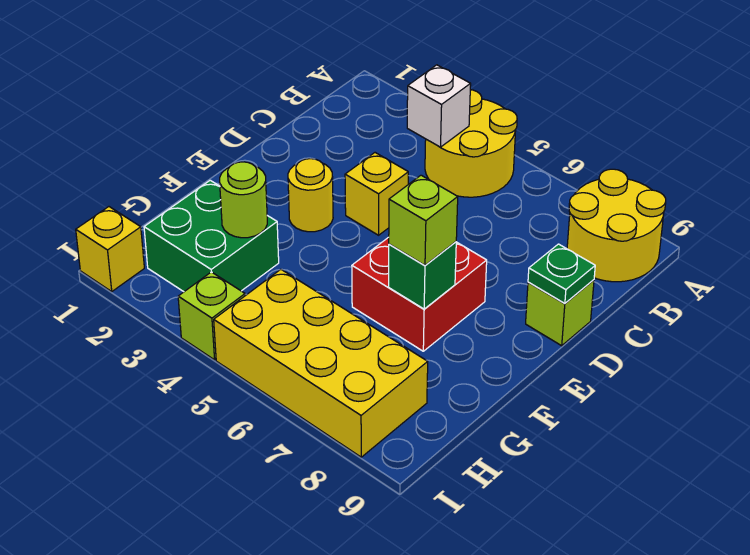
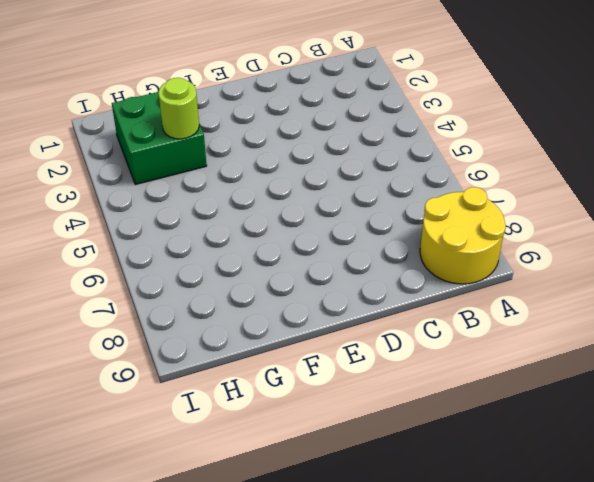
none -> yellow 2x2 round brick [425,90,517,197]
none -> yellow 1x1 brick [345,153,408,235]
none -> lime 1x1 brick [526,280,594,346]

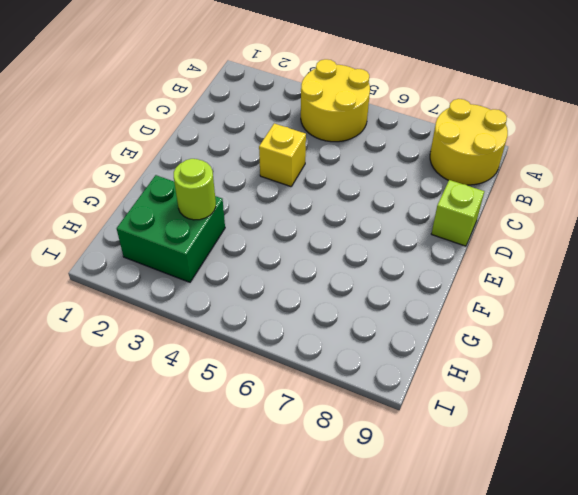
none -> yellow 1x1 round brick [288,159,333,232]
none -> red 2x2 brick [352,237,487,351]
none -> yellow 2x4 brick [214,269,428,457]

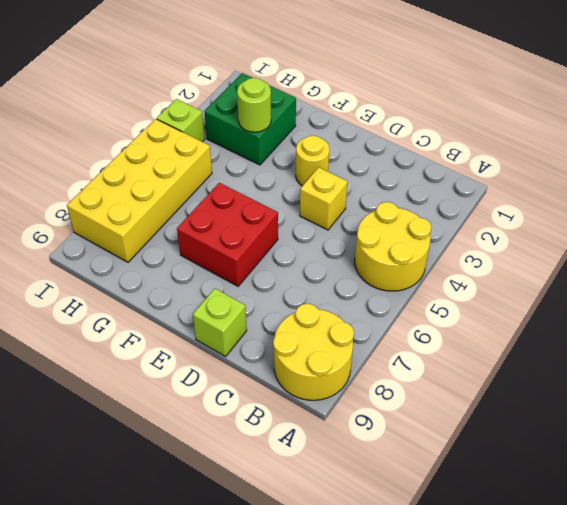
none -> yellow 1x1 brick [76,207,144,291]
none -> white 1x1 brick [407,65,471,147]
none -> green 1x1 plate [528,244,595,303]

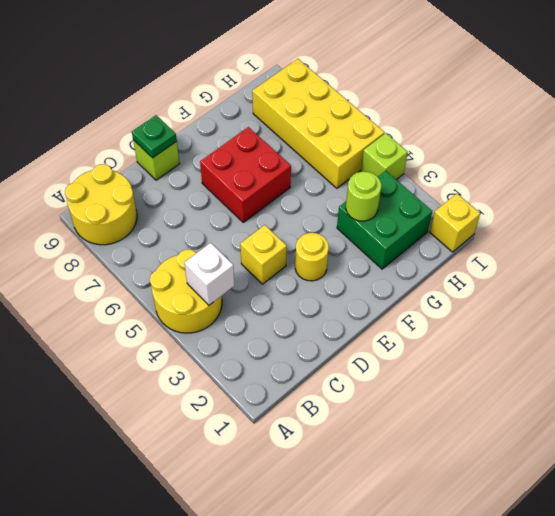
none -> green 1x1 brick [389,242,456,309]
none -> lime 1x1 brick [389,175,458,265]

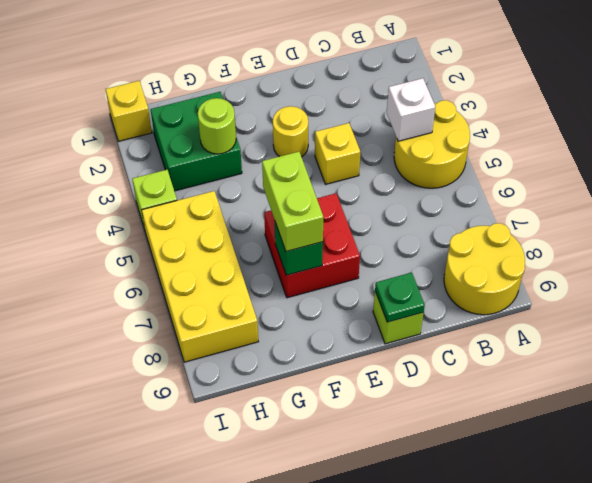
lime 1x2 brick [262,152,323,251] -> lime 1x1 brick [389,175,458,265]

